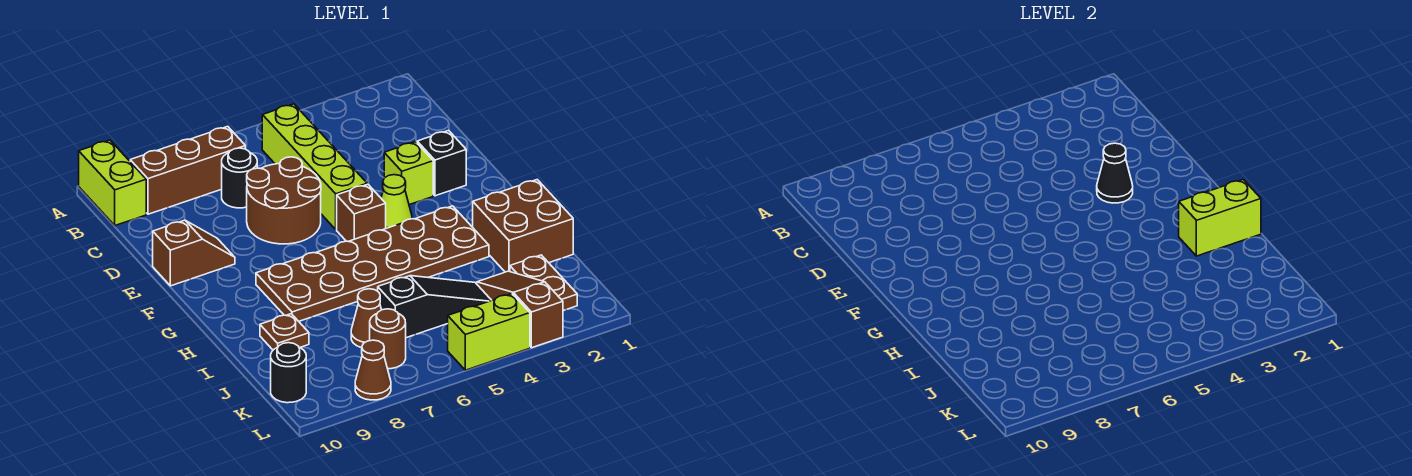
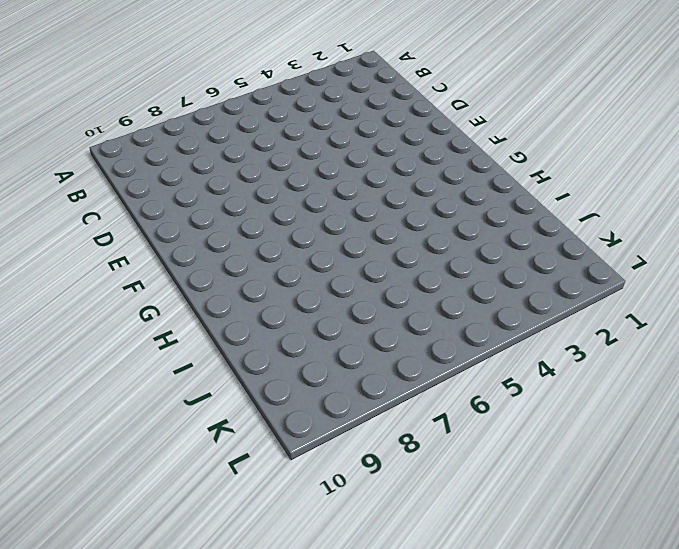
none -> lime 1x2 brick [79,140,146,226]
none -> lime 1x4 brick [262,104,367,229]
none -> brown 1x3 brick [130,126,245,214]

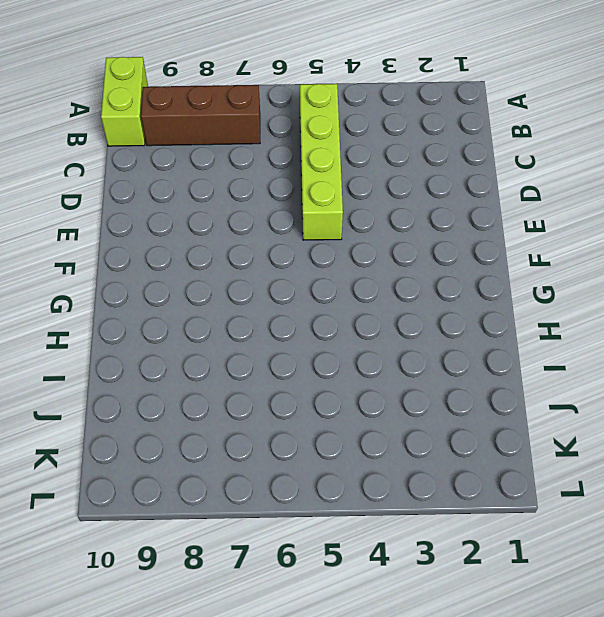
none -> black 1x1 round brick [222,148,257,208]
none -> brown 2x2 round brick [247,157,321,244]
none -> black 1x1 brick [417,130,466,196]

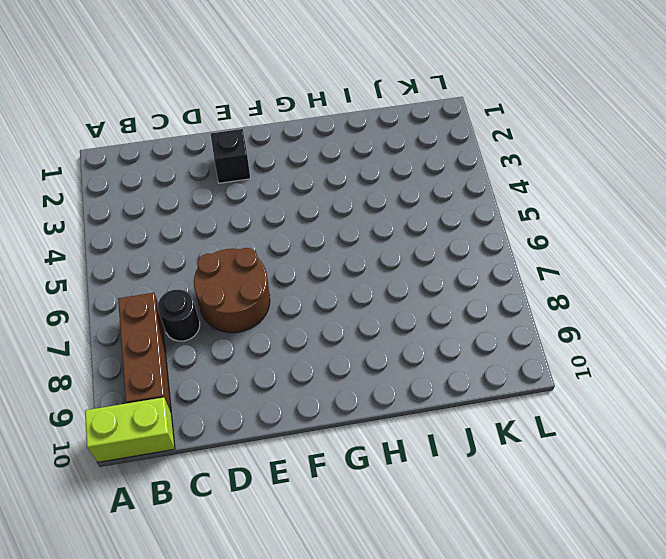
none -> lime 1x4 brick [262,104,367,229]
none -> lime 1x1 brick [384,142,433,205]
none -> brown 1x2 slope [153,220,235,286]

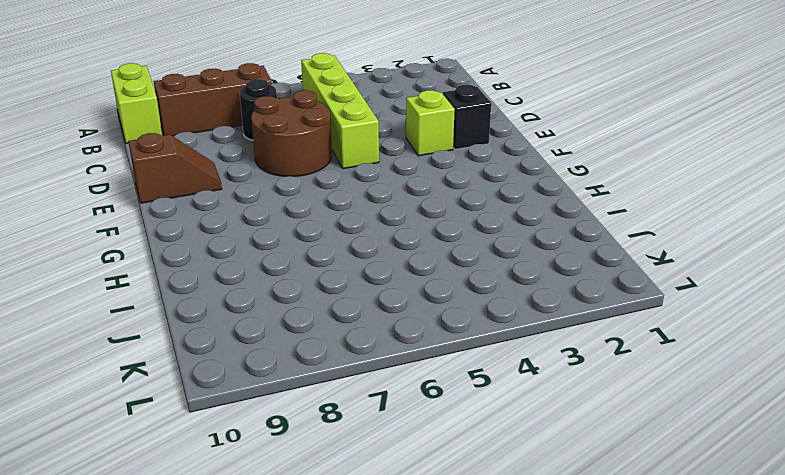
none -> lime 1x1 cone [381,175,412,228]
none -> brown 1x1 brick [337,184,386,241]
none -> brown 2x6 plate [256,206,489,321]

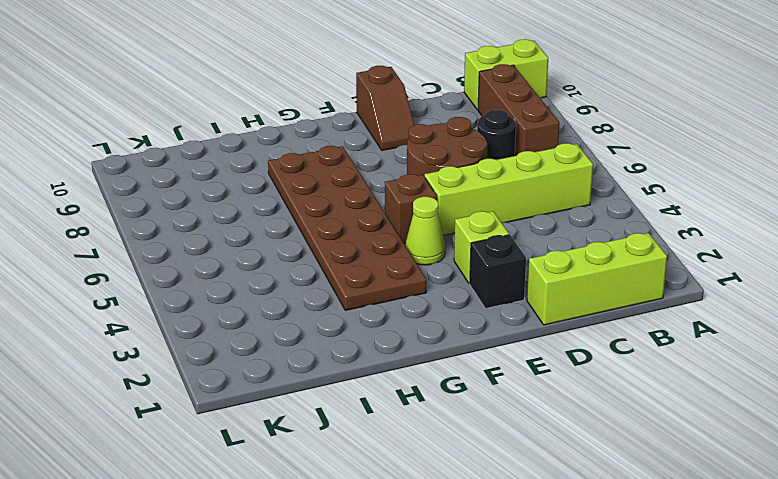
lime 1x3 brick [527,233,667,325] -> none
none -> brown 2x2 brick [473,180,573,272]
none -> brown 1x1 plate [260,314,309,350]
none -> brown 1x2 plate [510,255,577,311]

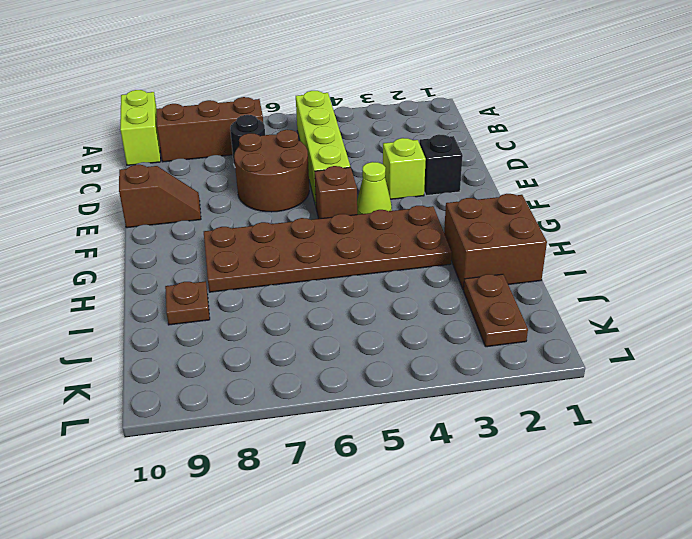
none -> brown 1x3 slope [477,271,563,348]
none -> black 1x3 slope [378,276,492,338]
none -> brown 1x1 cone [351,289,381,348]

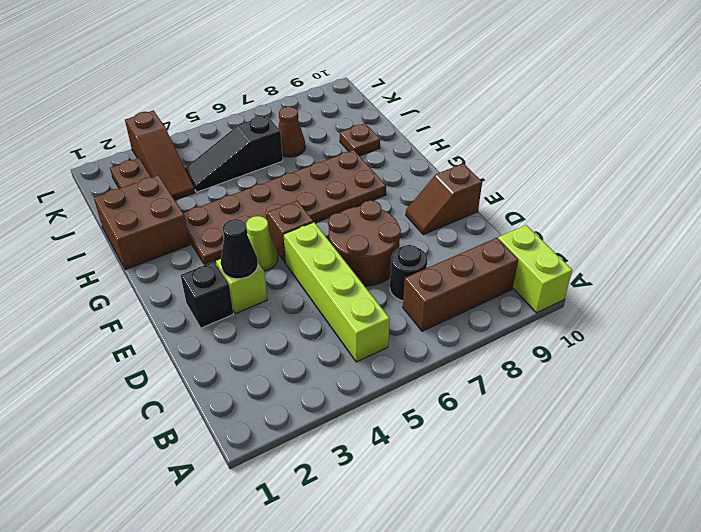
none -> brown 1x1 round brick [370,309,406,369]
none -> black 1x1 round brick [271,343,306,403]
none -> lime 1x2 brick [448,294,530,370]

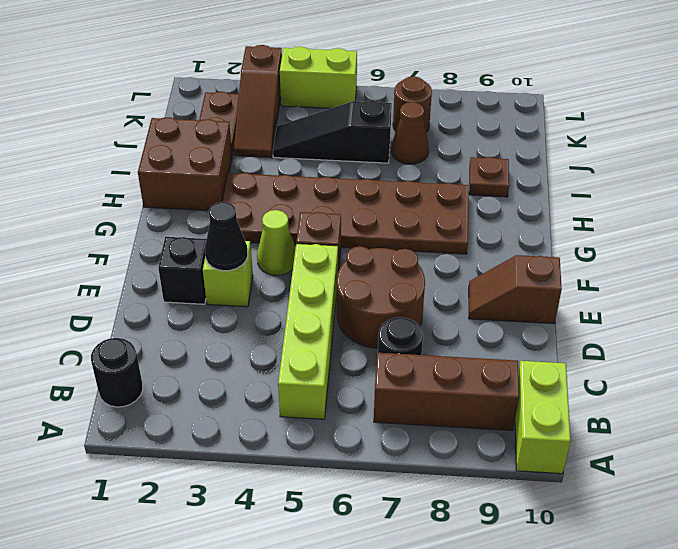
black 1x1 round brick [91,338,143,407] -> black 1x1 round brick moved to [271,343,306,403]
none -> brown 1x1 cone [355,340,391,400]
none -> lime 1x2 brick [1179,180,1261,256]

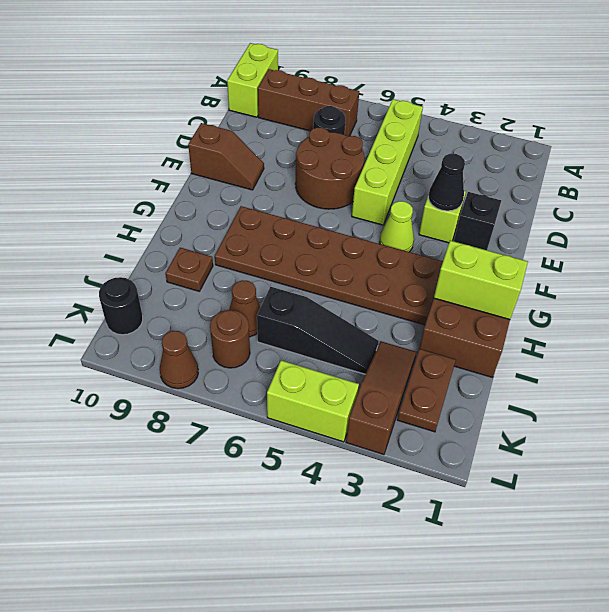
none -> brown 1x1 brick [337,184,386,241]

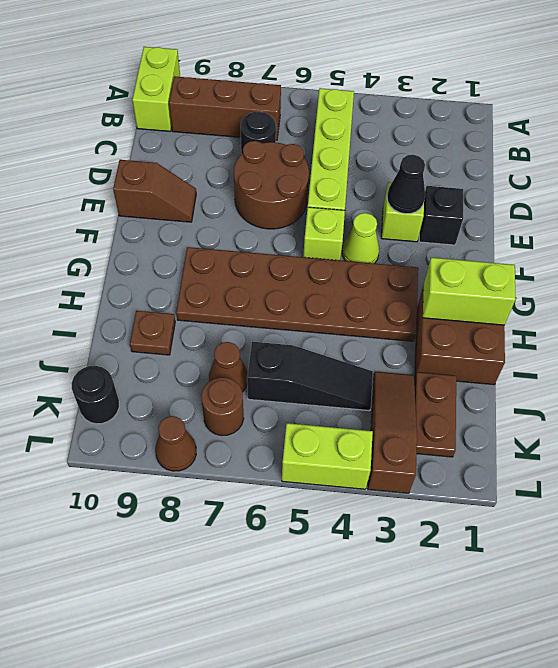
lime 1x1 brick [303,207,345,260] -> brown 1x1 brick [337,184,386,241]

